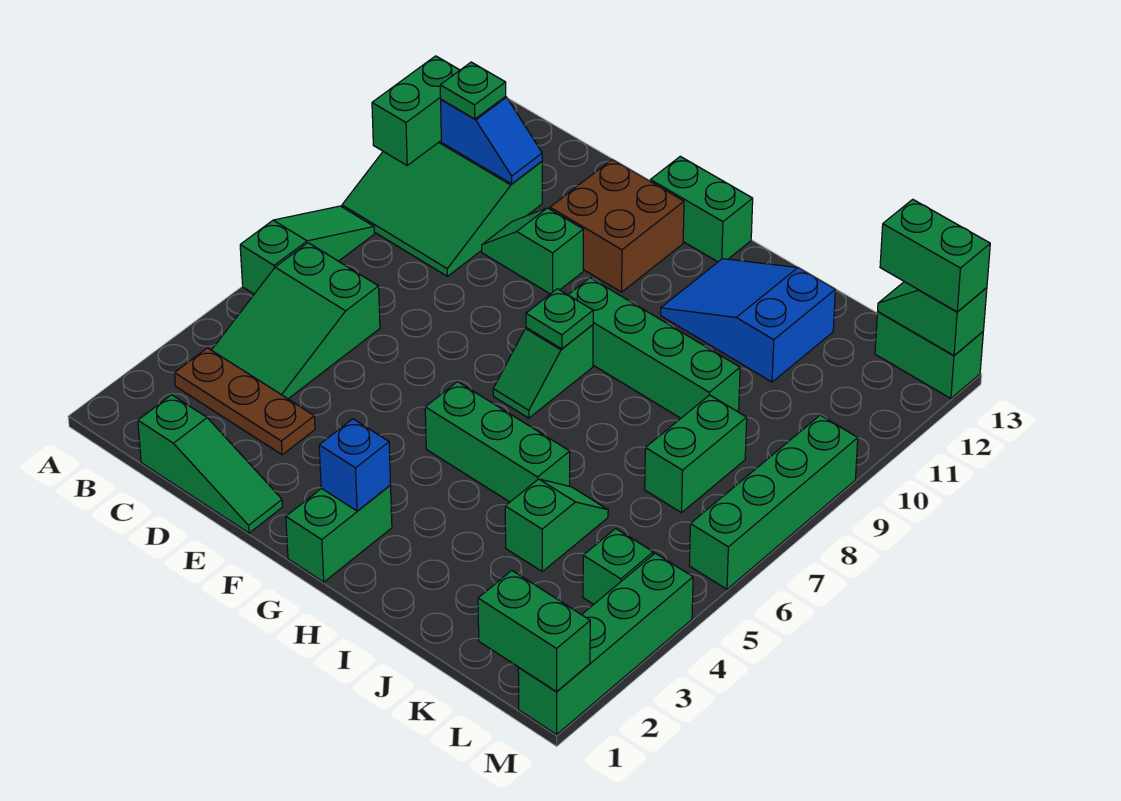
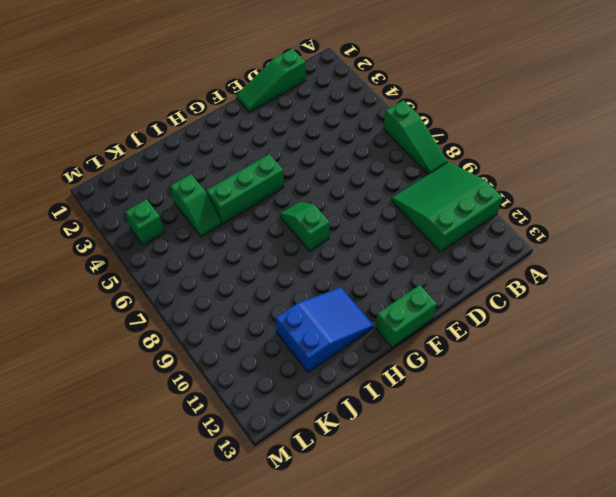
none -> brown 1x3 plate [175,348,315,455]
none -> green 2x3 slope [212,243,380,399]
none -> green 1x2 slope [482,208,583,294]

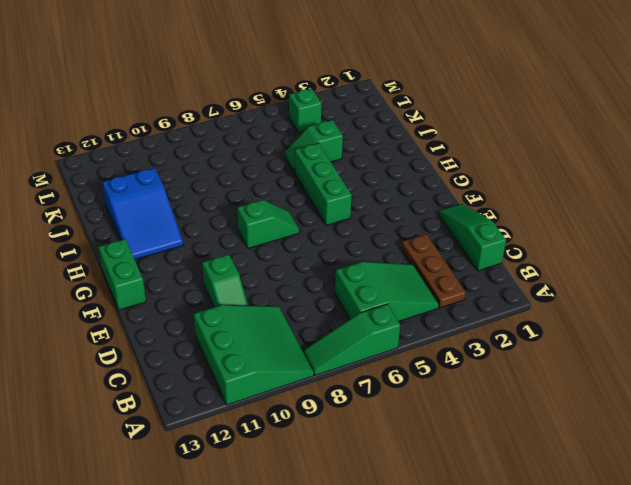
none -> brown 2x2 brick [550,160,684,292]
none -> green 1x2 brick [286,486,392,582]
none -> green 1x4 brick [568,278,740,418]

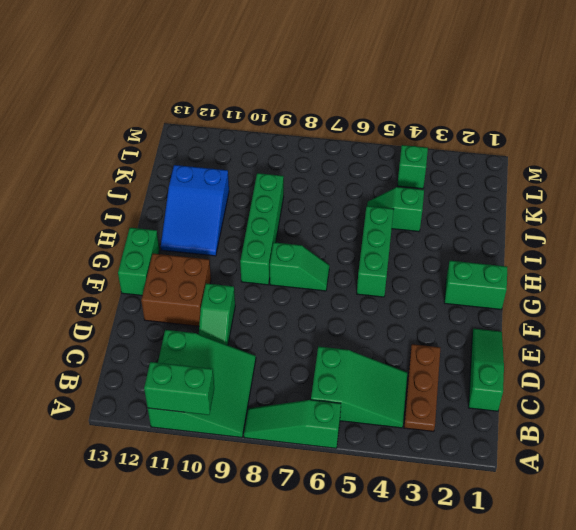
none -> green 1x2 brick [645,395,747,513]
none -> green 1x2 brick [875,312,983,399]
none -> green 1x4 brick [518,553,693,734]

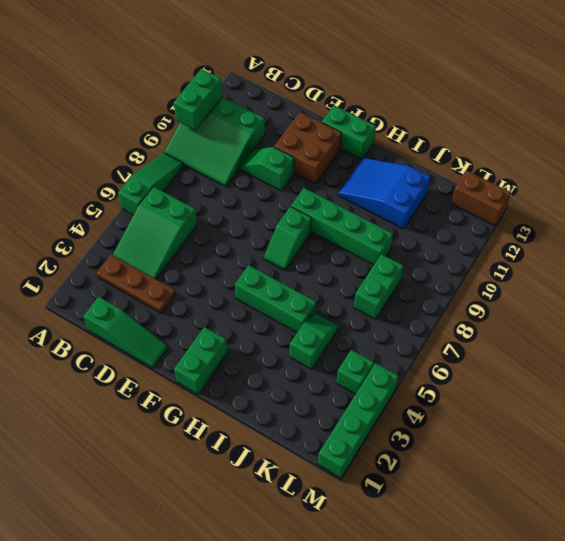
brown 1x2 brick [451,170,511,226] -> green 1x2 brick [875,312,983,399]
none -> green 1x4 brick [689,415,858,589]
none -> blue 1x2 slope [441,96,542,184]
none -> blue 1x1 brick [319,419,391,511]

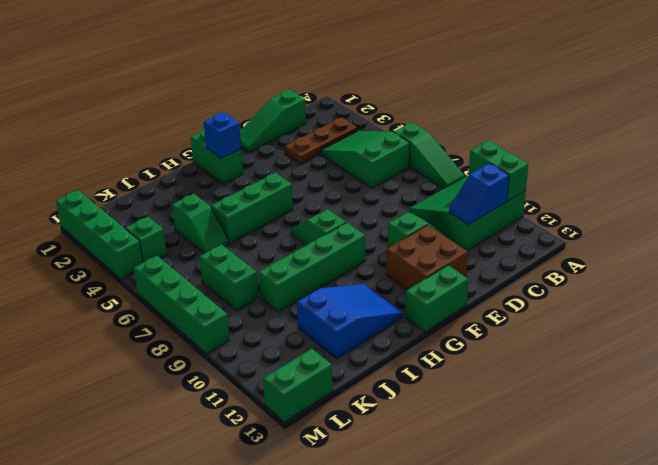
none -> green 1x1 plate [526,289,593,349]
none -> green 1x2 brick [478,571,590,692]
none -> green 1x2 slope [878,282,987,355]

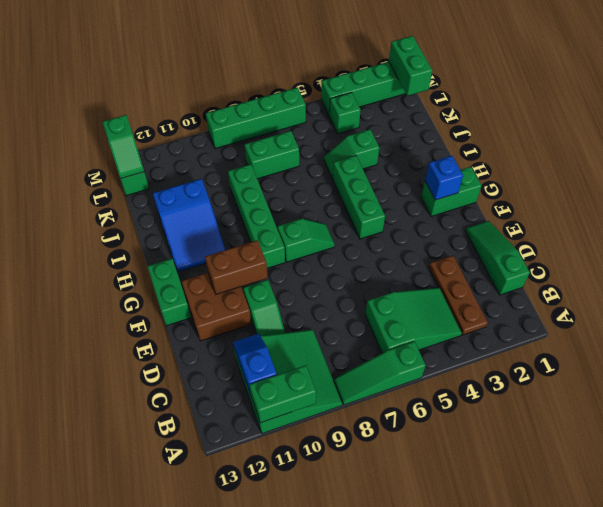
brown 1x2 brick [205,240,268,294] -> none
none -> green 1x1 plate [526,289,593,349]
none -> green 1x1 plate [440,62,506,119]
none -> green 1x2 brick [880,199,990,312]

